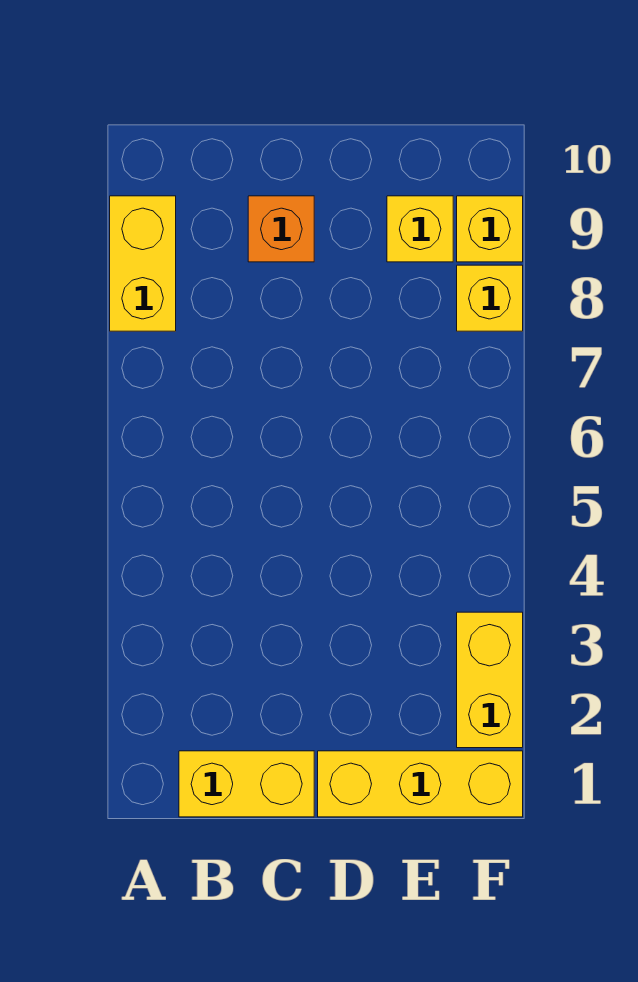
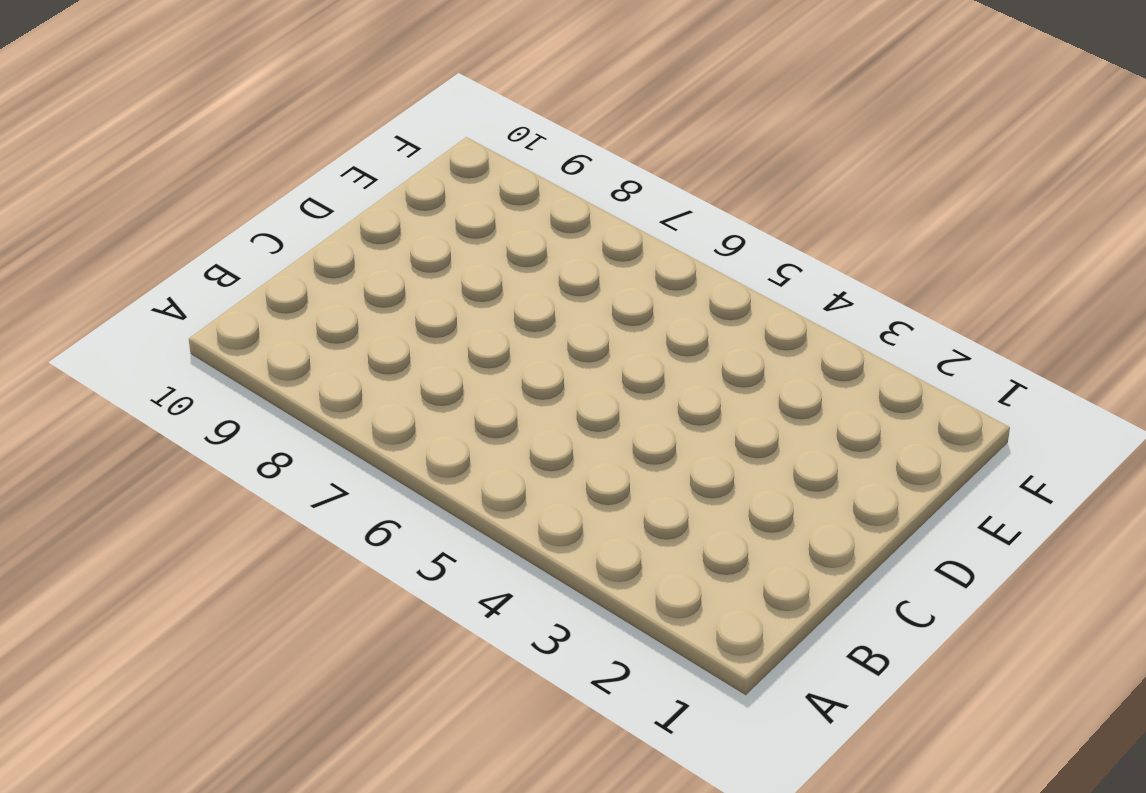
none -> yellow 1x2 brick [110,196,176,331]
none -> yellow 1x2 brick [179,751,314,817]

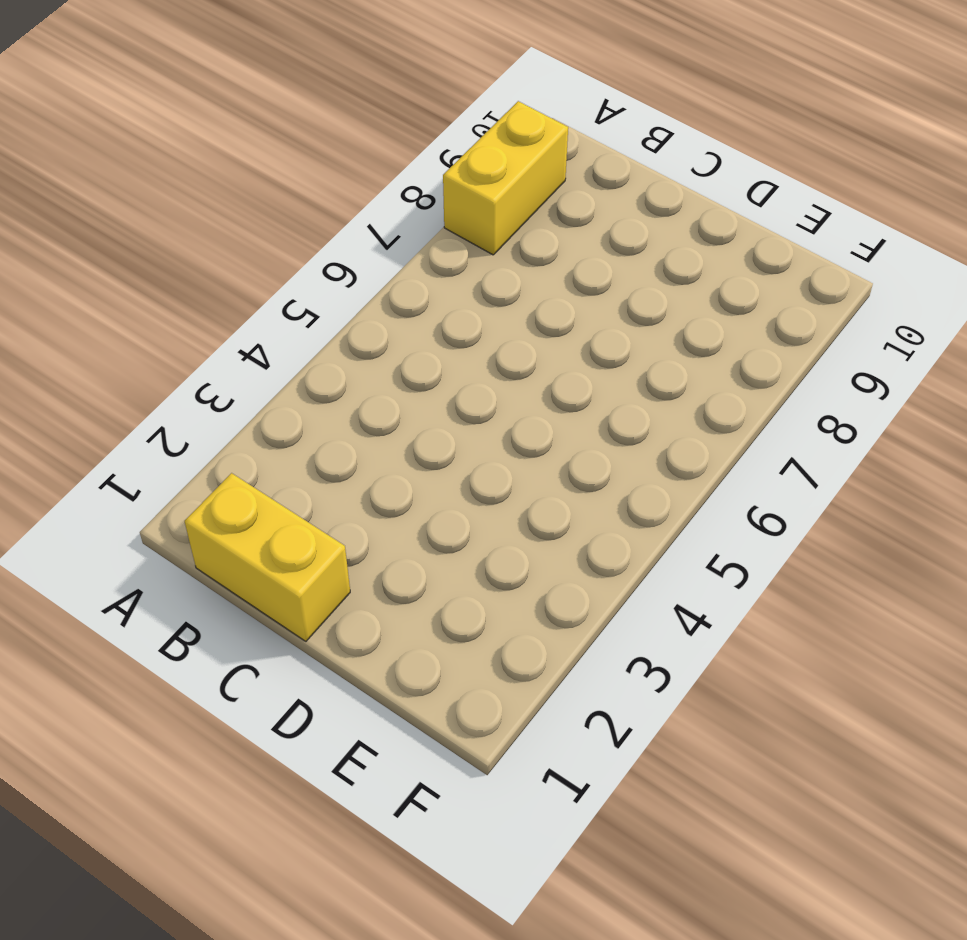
none -> orange 1x1 brick [248,196,314,262]
none -> yellow 1x3 brick [318,751,523,817]

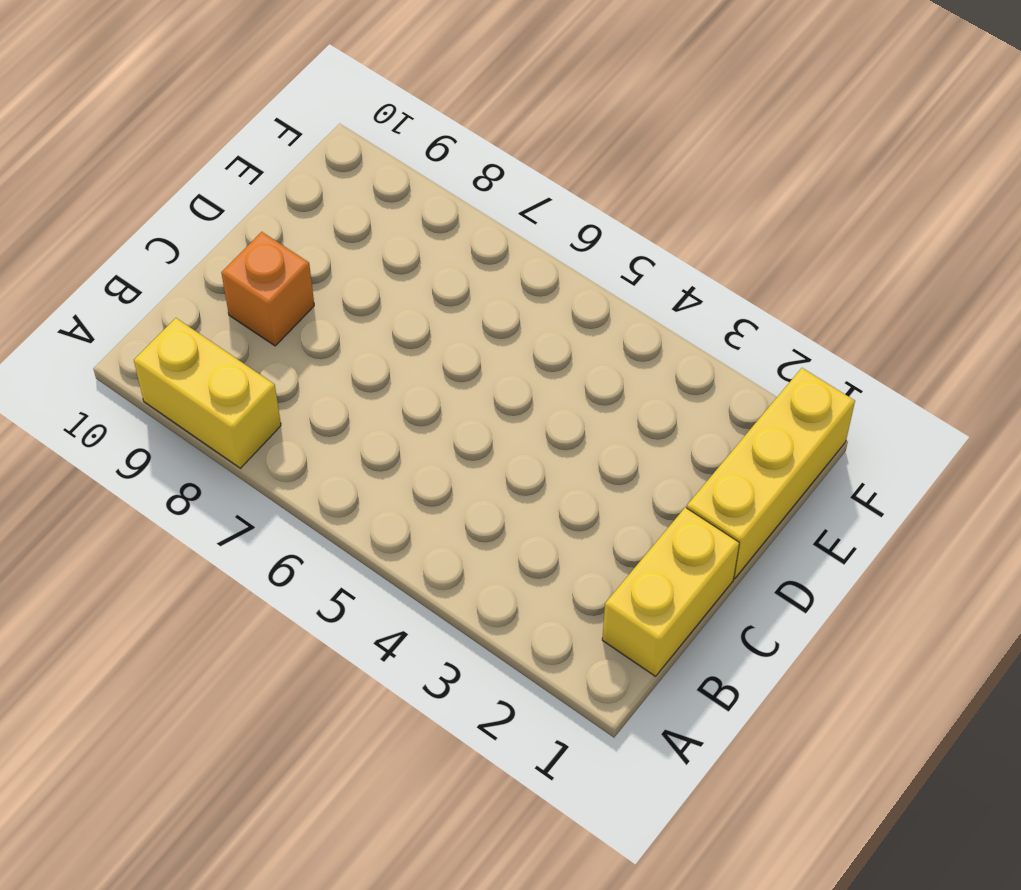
none -> yellow 1x1 brick [387,196,453,262]
none -> yellow 1x2 brick [457,612,523,748]

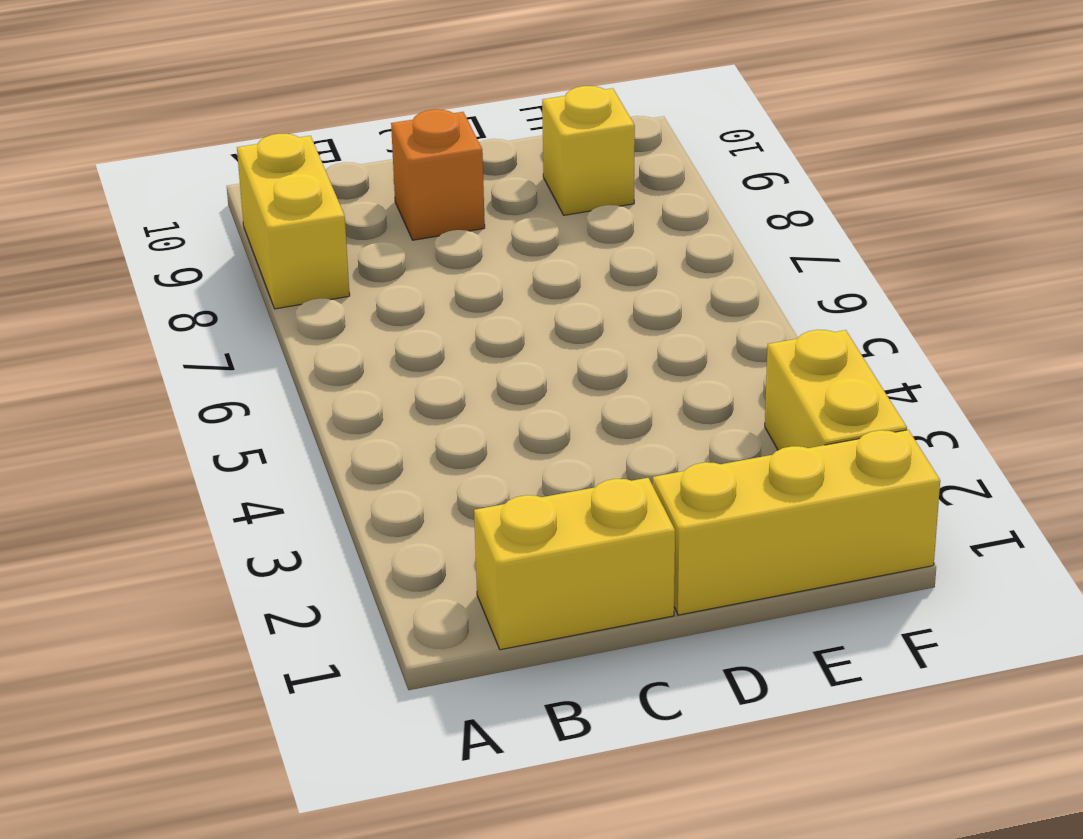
none -> yellow 1x1 brick [457,265,523,331]
none -> yellow 1x1 brick [457,196,523,262]

